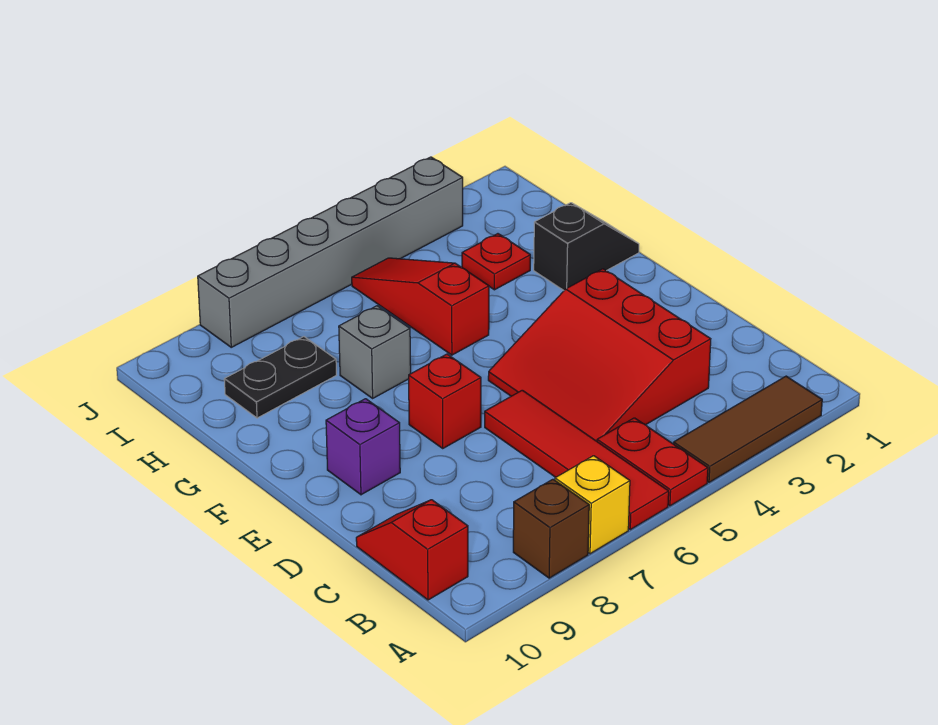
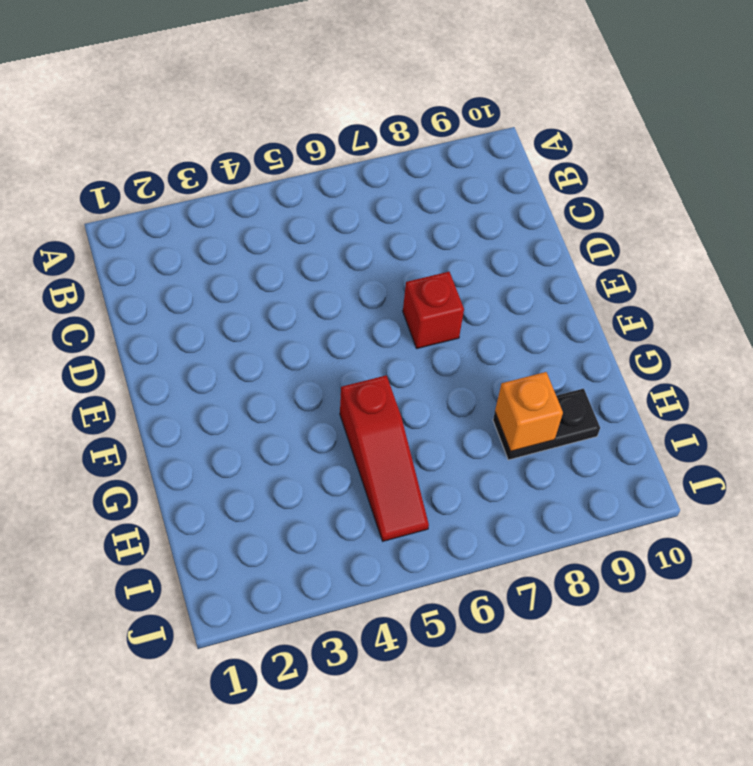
orange 1x1 brick [495,372,563,451] -> none
none -> brown 1x3 tile [674,376,822,482]
none -> red 1x2 plate [597,418,708,506]
none -> red 1x4 tile [485,390,669,530]

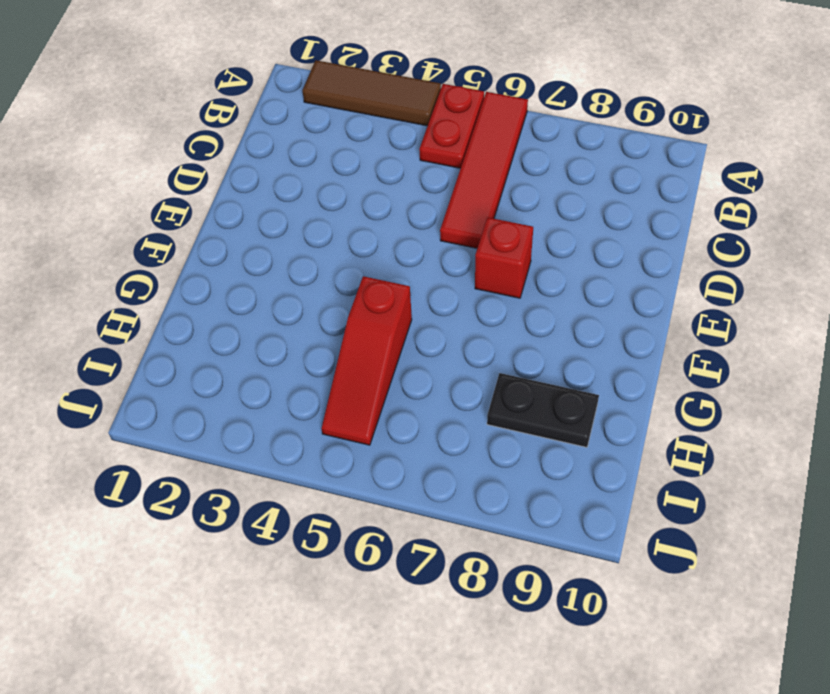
none -> yellow 1x1 brick [555,456,630,554]
none -> brown 1x1 brick [513,479,589,578]
none -> red 1x2 slope [356,500,468,600]

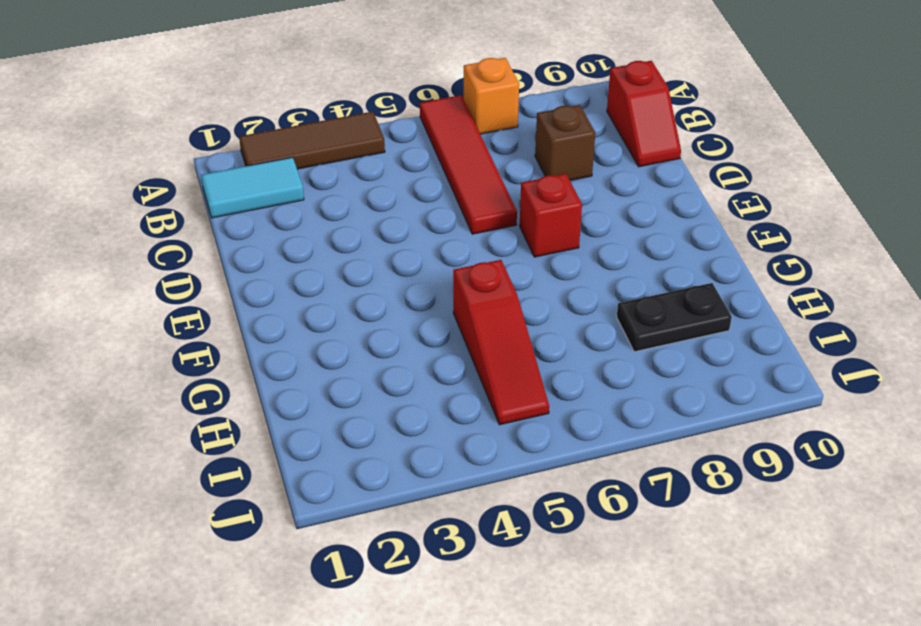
orange 1x1 brick [464,58,519,134] -> yellow 1x1 brick [555,456,630,554]
cyan 1x2 tile [201,157,304,218] -> none
brown 1x1 brick [535,105,595,180] -> brown 1x1 brick moved to [513,479,589,578]
none -> red 1x2 plate [597,418,708,506]
none -> red 3x3 slope [488,269,711,441]
none -> purple 1x1 brick [326,399,400,495]

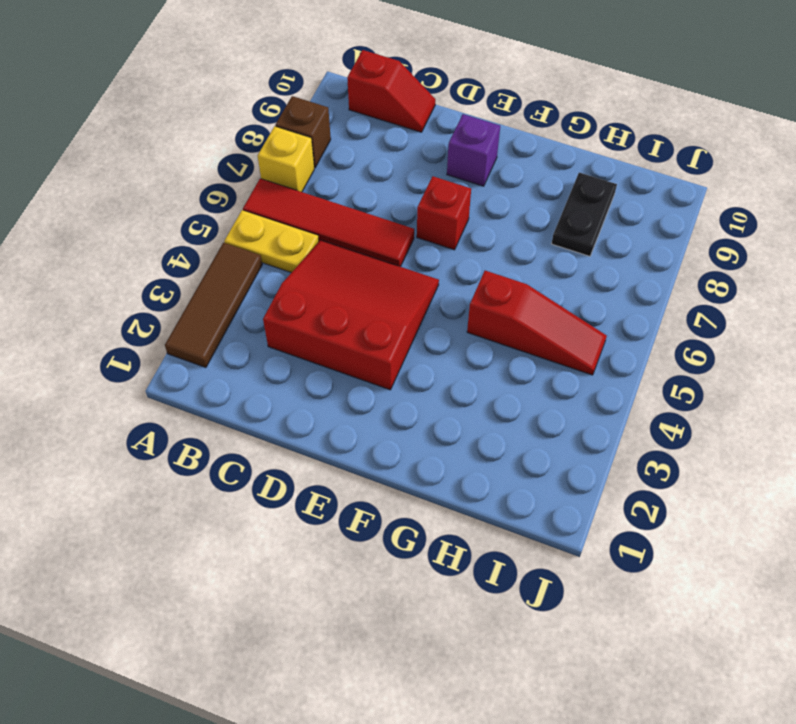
yellow 1x2 plate [224,210,319,273] -> red 1x2 plate [597,418,708,506]
none -> black 1x2 slope [534,203,639,290]
none -> grey 1x1 brick [339,306,411,398]
none -> red 1x1 plate [462,234,530,290]

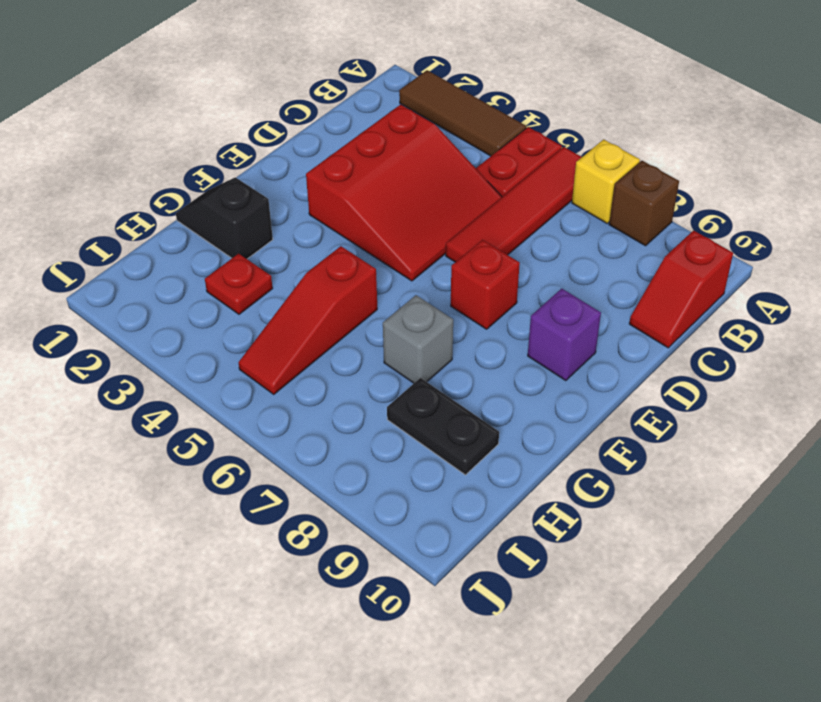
none -> grey 1x6 brick [198,157,463,347]

